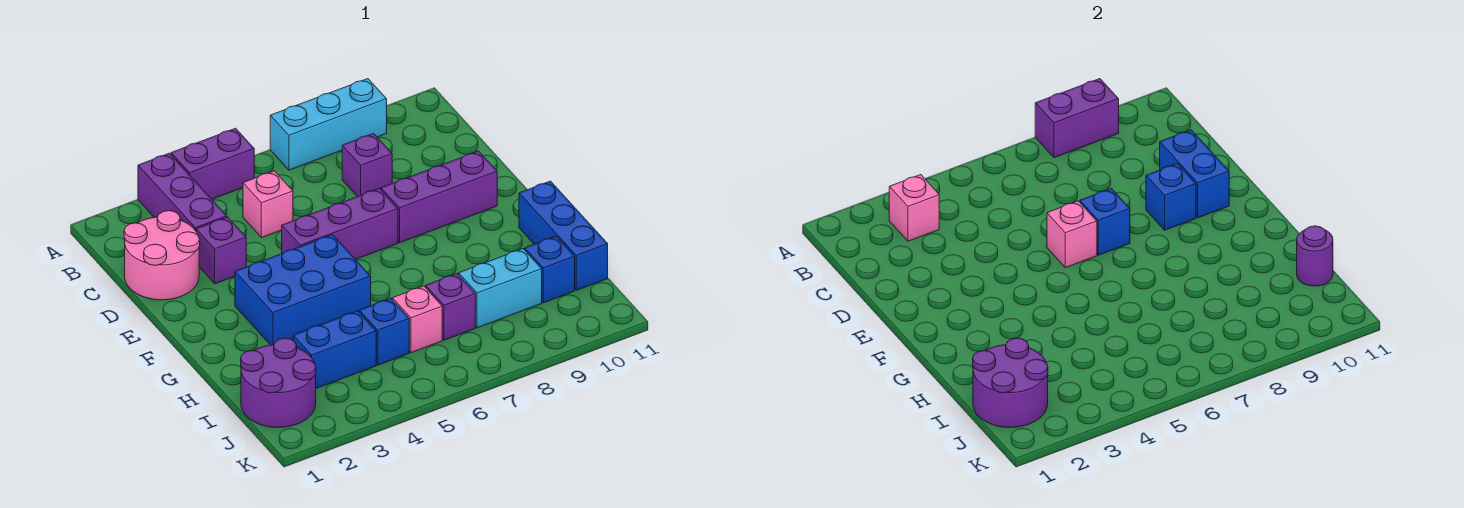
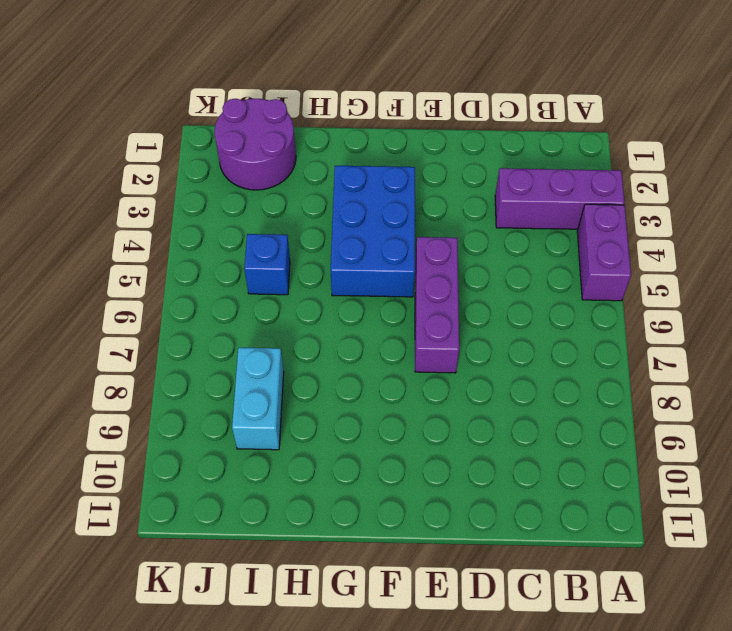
none -> cyan 1x3 brick [270,79,387,170]
none -> pink 2x2 round brick [124,211,200,300]
none -> pink 1x1 brick [243,171,293,238]

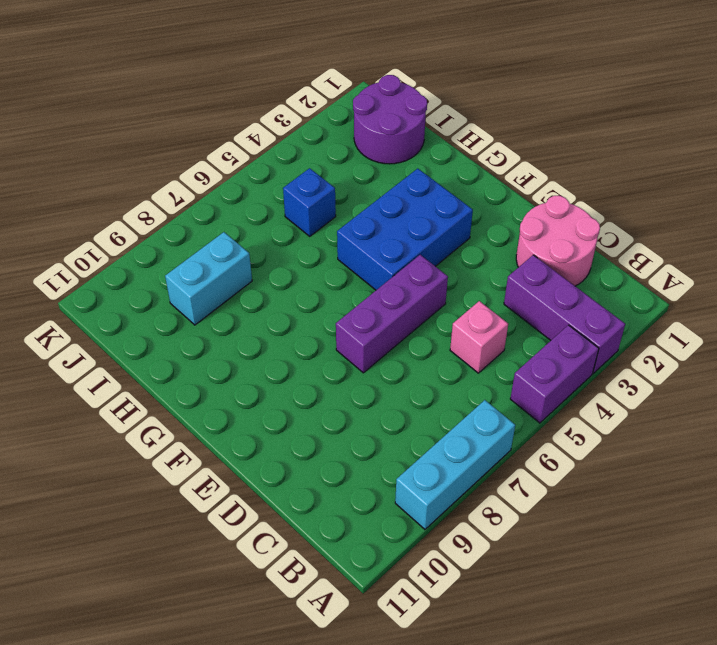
none -> purple 1x1 brick [342,133,392,197]
none -> purple 1x1 brick [196,217,246,284]
none -> purple 1x3 brick [381,151,497,243]

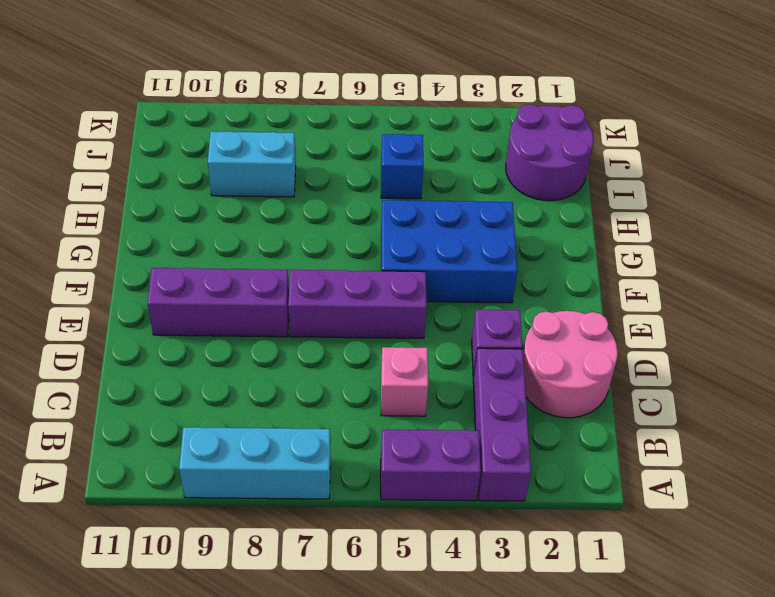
none -> purple 1x1 brick [342,133,392,197]
none -> blue 1x3 brick [519,181,608,290]
none -> blue 1x2 brick [293,311,376,388]

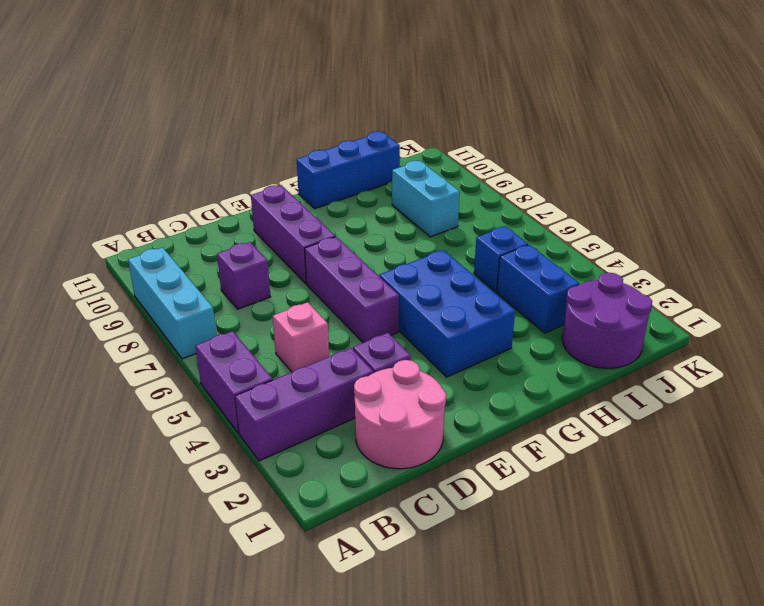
none -> pink 1x1 brick [392,286,442,353]
none -> purple 1x1 brick [426,274,475,340]
none -> blue 1x1 brick [525,236,575,303]

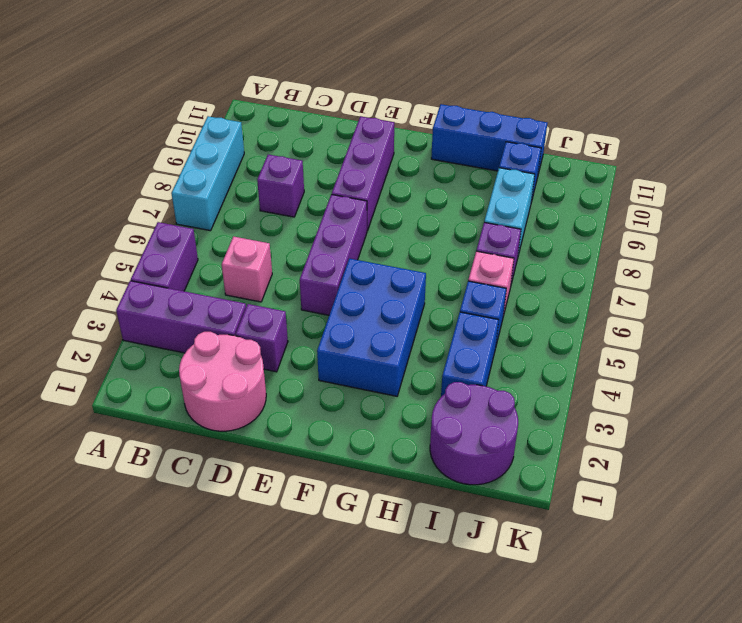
none -> purple 1x2 brick [1035,79,1119,158]
none -> pink 1x1 brick [889,175,939,241]
none -> blue 1x2 brick [1160,130,1229,218]

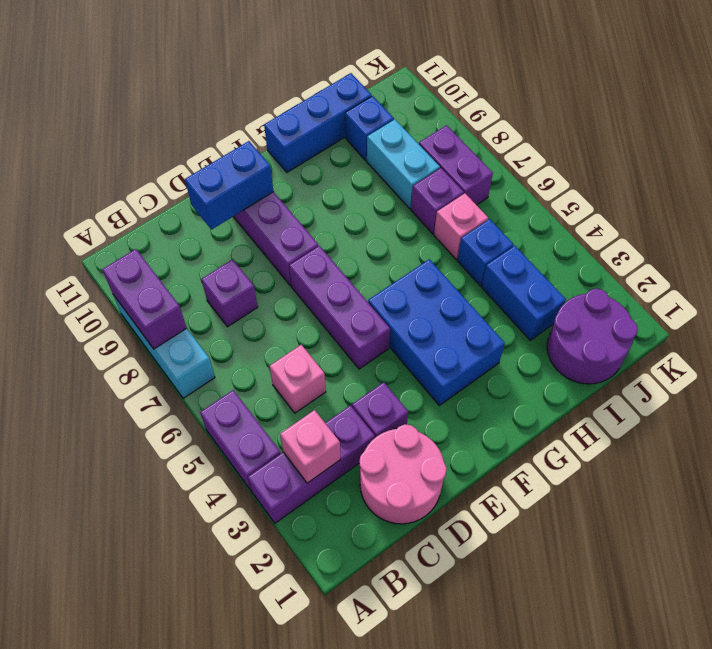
purple 1x2 brick [419,125,493,205] -> none
none -> pink 1x1 brick [1047,201,1097,268]
none -> blue 1x1 brick [1080,188,1130,255]
none -> blue 1x1 brick [1146,164,1196,230]

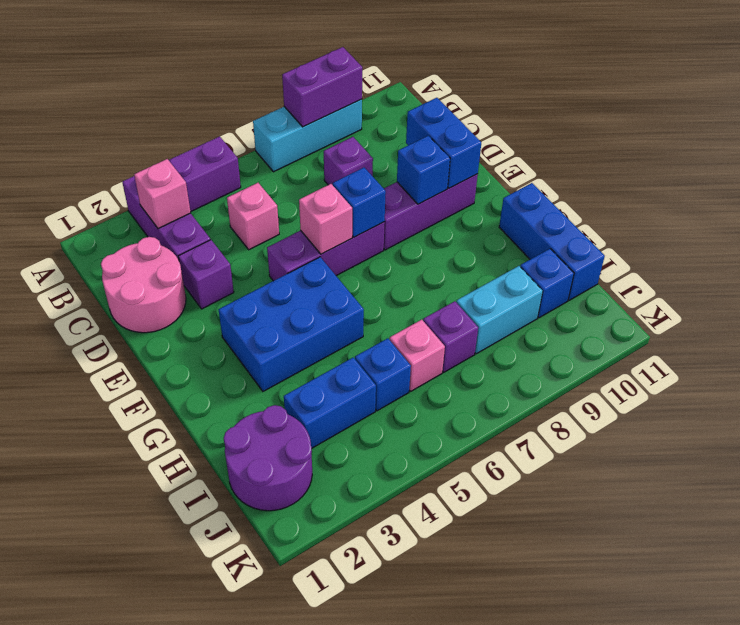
none -> purple 2x2 round brick [973,338,1048,427]
none -> purple 1x1 round brick [1297,226,1333,286]

